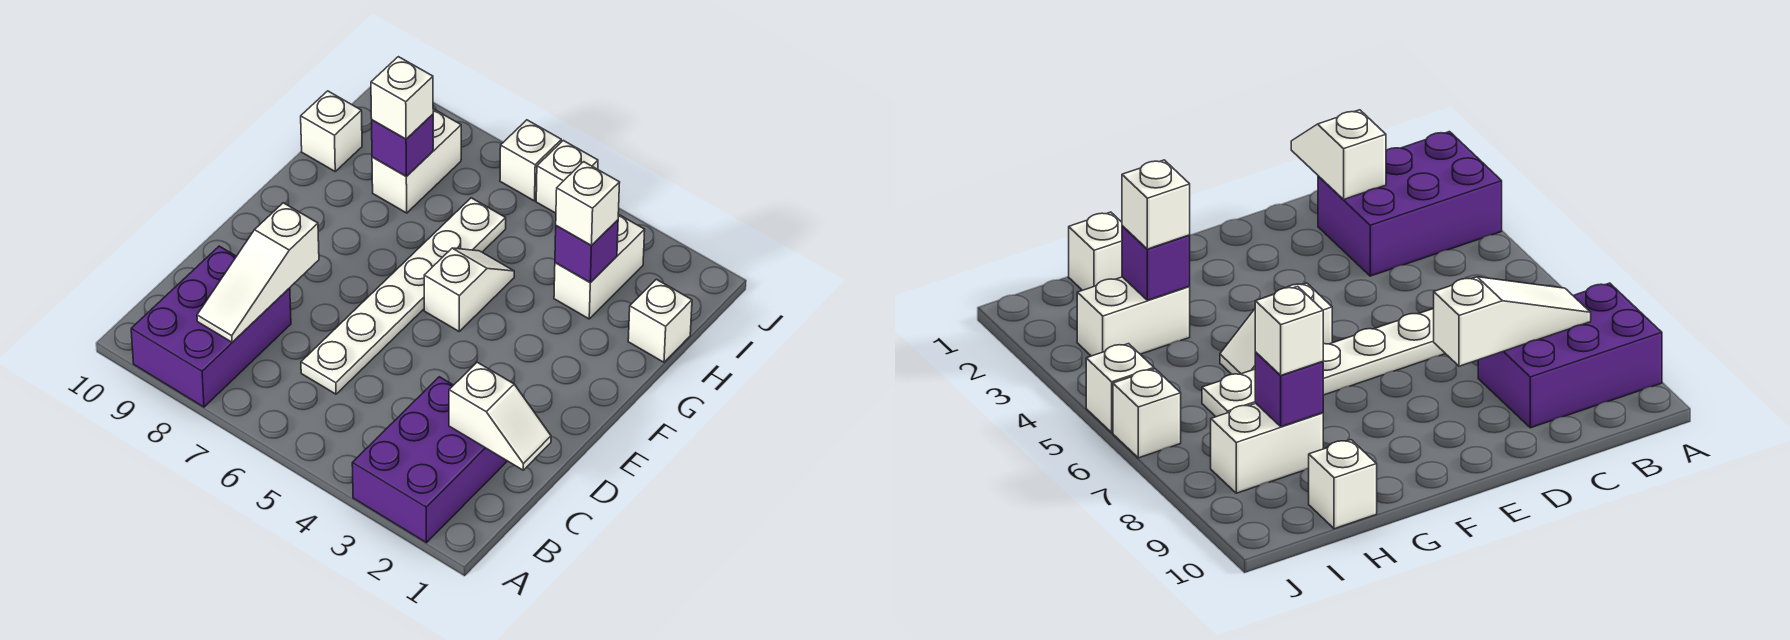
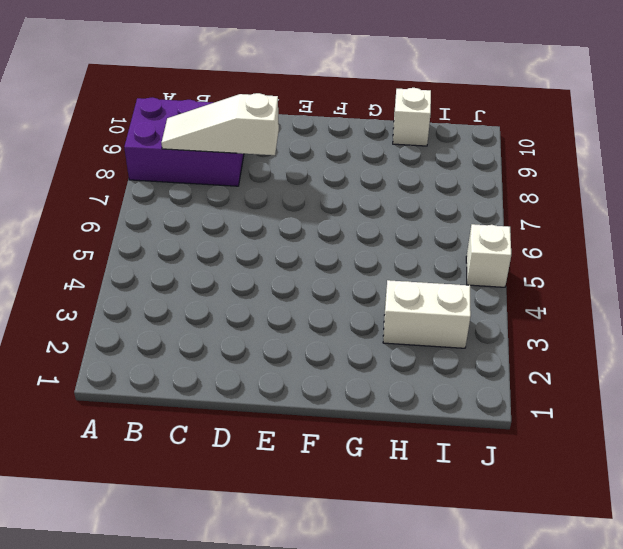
none -> purple 2x3 brick [352,377,507,543]
none -> white 1x6 plate [301,198,506,394]
none -> white 1x2 slope [424,248,514,331]

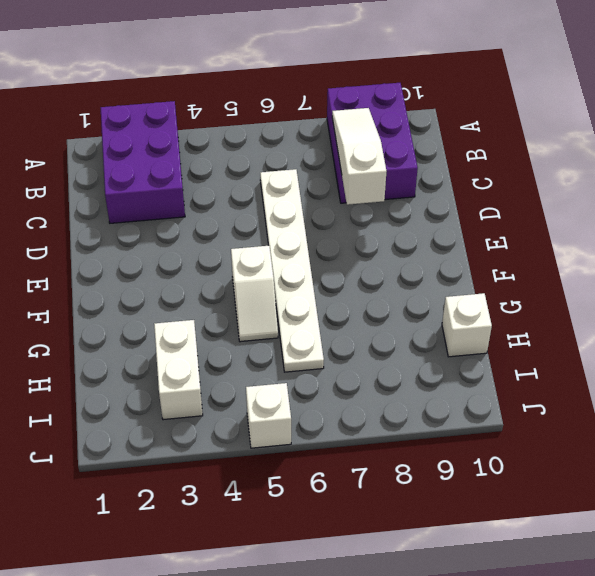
none -> white 1x1 brick [628,279,692,362]
none -> white 1x2 brick [372,109,461,213]
none -> white 1x1 brick [500,120,561,201]

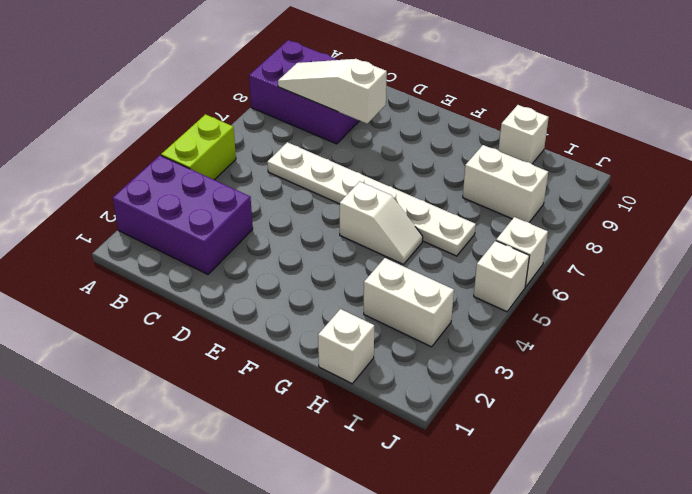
lime 1x2 brick [161,114,236,180] -> none
none -> white 1x2 slope [449,362,551,470]
none -> purple 1x1 brick [555,220,618,283]
none -> purple 1x1 brick [372,114,433,176]

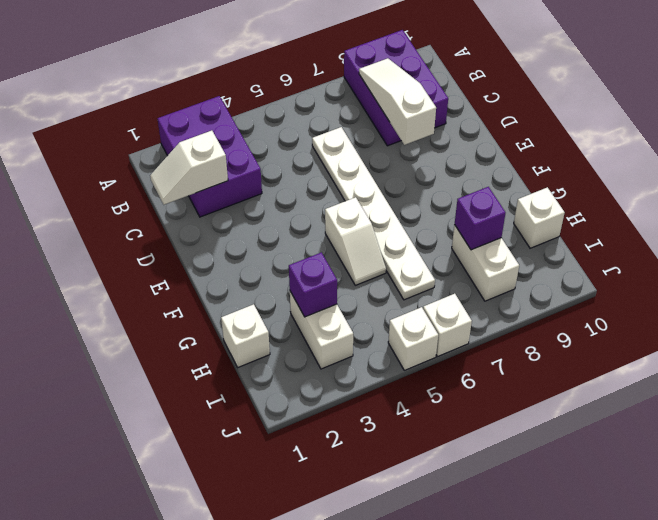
none -> white 1x1 brick [556,162,620,246]
none -> white 1x1 brick [371,57,433,139]

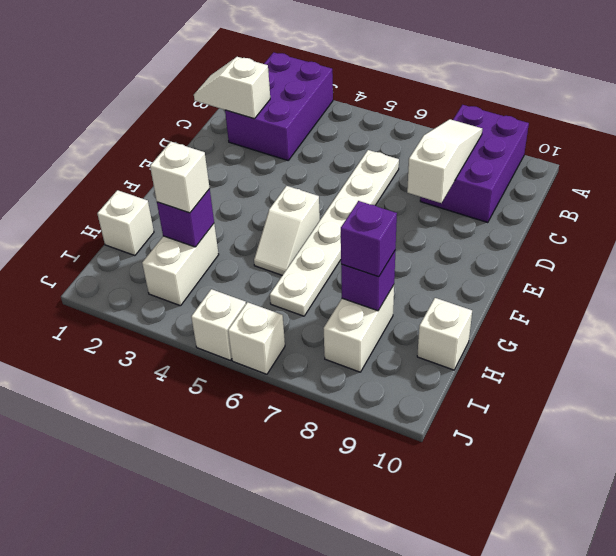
purple 1x1 brick [341,201,397,277] -> white 1x1 brick [371,57,433,139]

